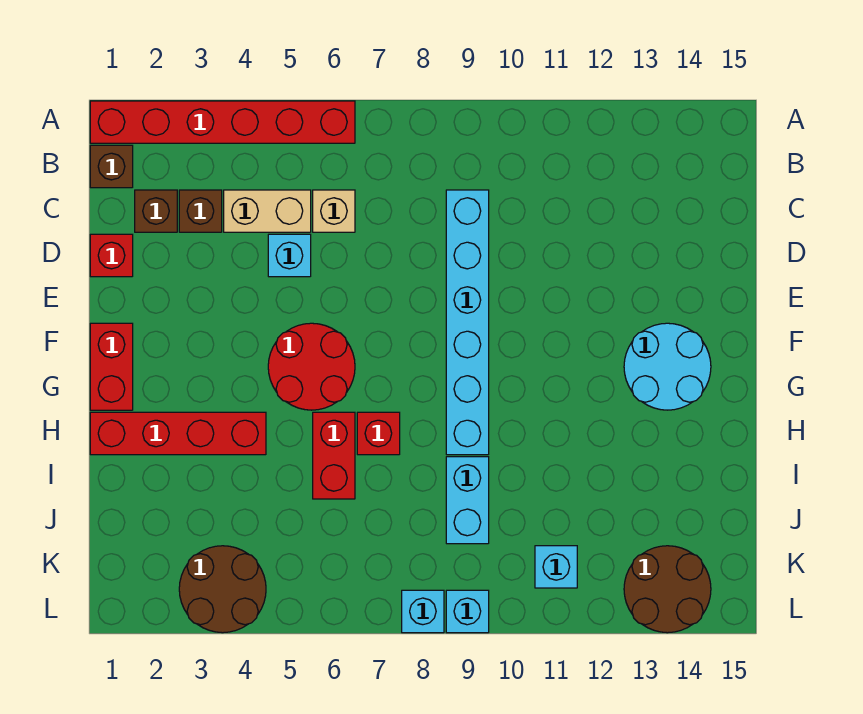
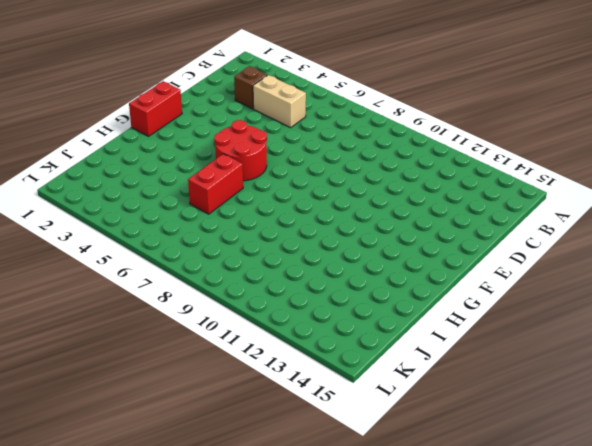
none -> red 1x6 brick [90,101,355,143]
none -> brown 1x1 brick [90,145,133,188]
none -> brown 1x1 brick [135,190,177,232]

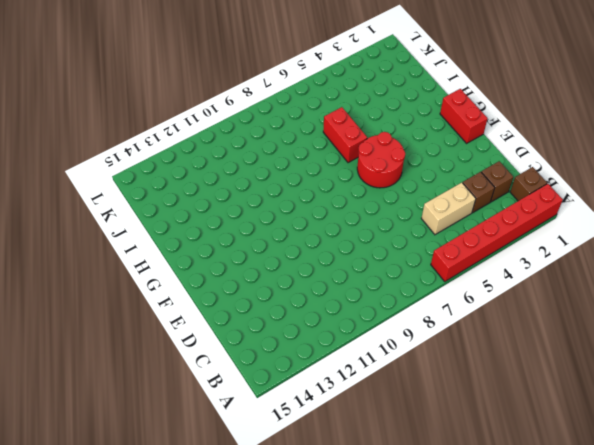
none -> tan 1x1 brick [313,190,355,232]
none -> cyan 1x6 brick [446,190,489,455]
none -> red 1x1 brick [90,234,133,277]

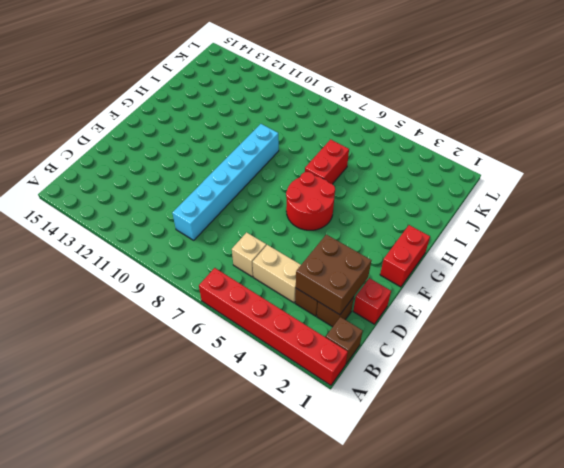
brown 2x2 brick [296,234,371,315] -> none
none -> cyan 1x1 brick [268,234,311,277]
none -> cyan 2x2 round brick [624,323,711,410]
none -> red 1x4 brick [90,412,266,455]

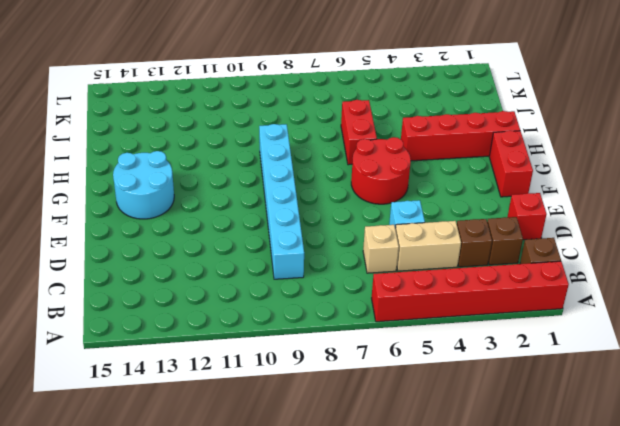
none -> red 1x1 brick [357,412,400,455]
none -> cyan 1x2 brick [446,457,489,544]
none -> brown 2x2 round brick [179,546,266,633]

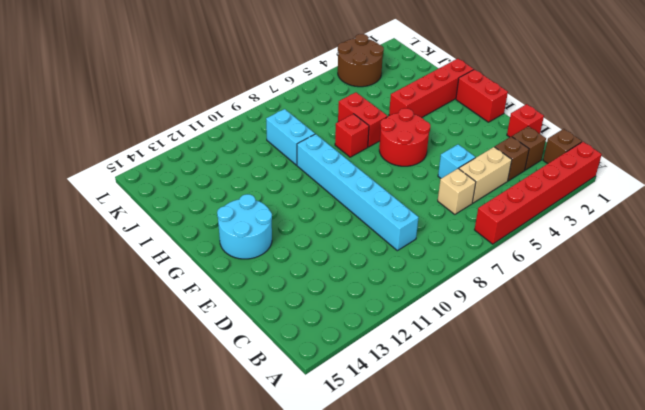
none -> cyan 1x1 brick [535,546,577,588]
none -> brown 2x2 round brick [624,546,711,633]
none -> cyan 1x1 brick [402,590,444,633]

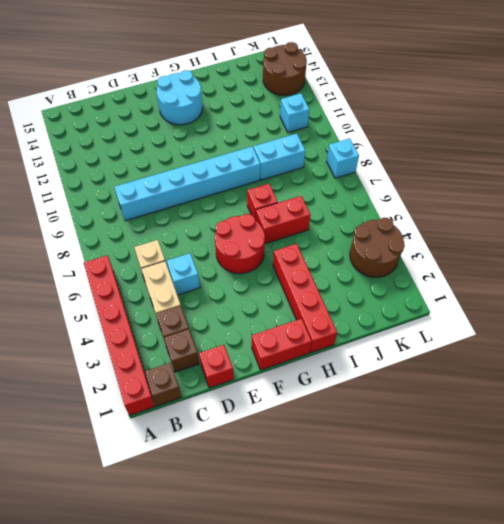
none -> cyan 1x1 brick [446,590,489,633]

